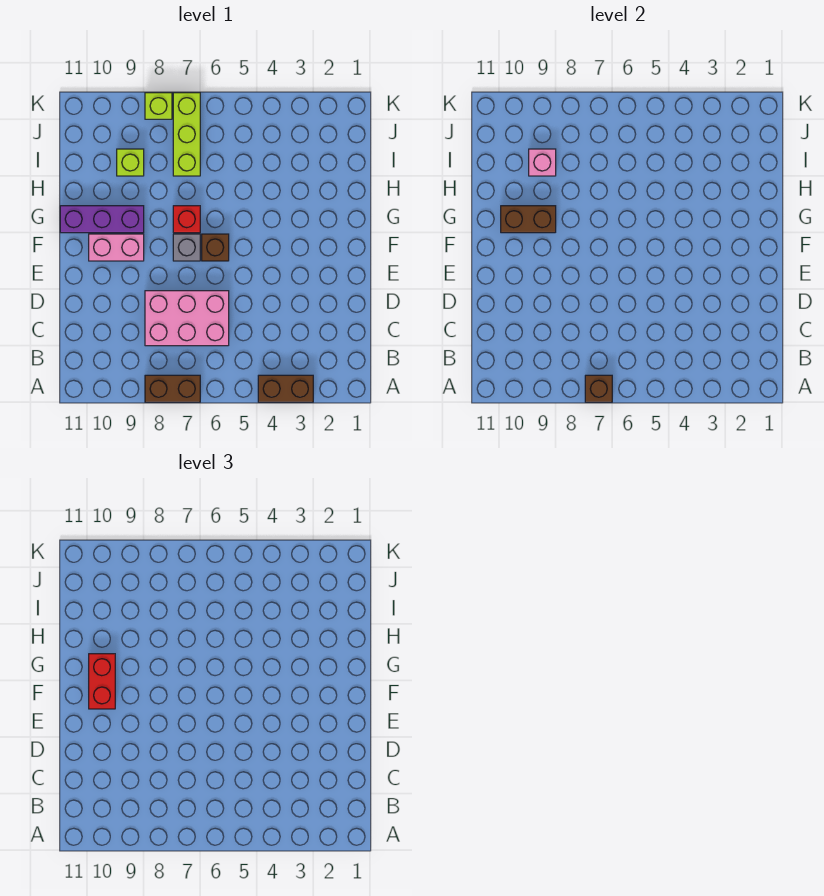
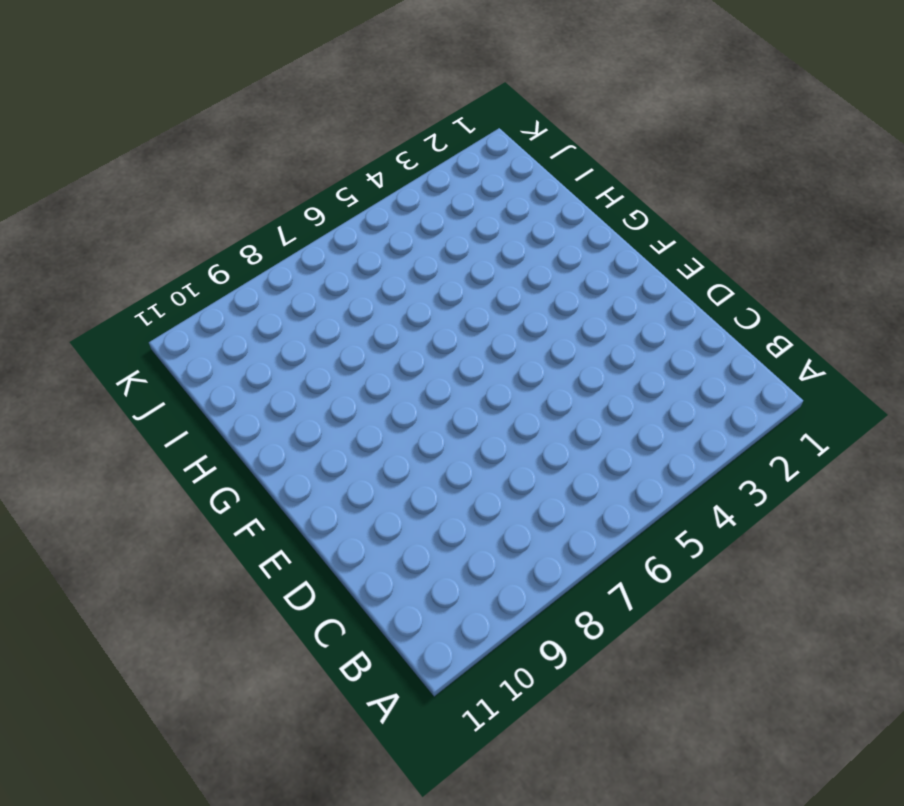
none -> brown 1x2 brick [258,375,313,402]
none -> brown 1x2 brick [145,375,200,402]
none -> pink 2x3 brick [145,291,229,346]

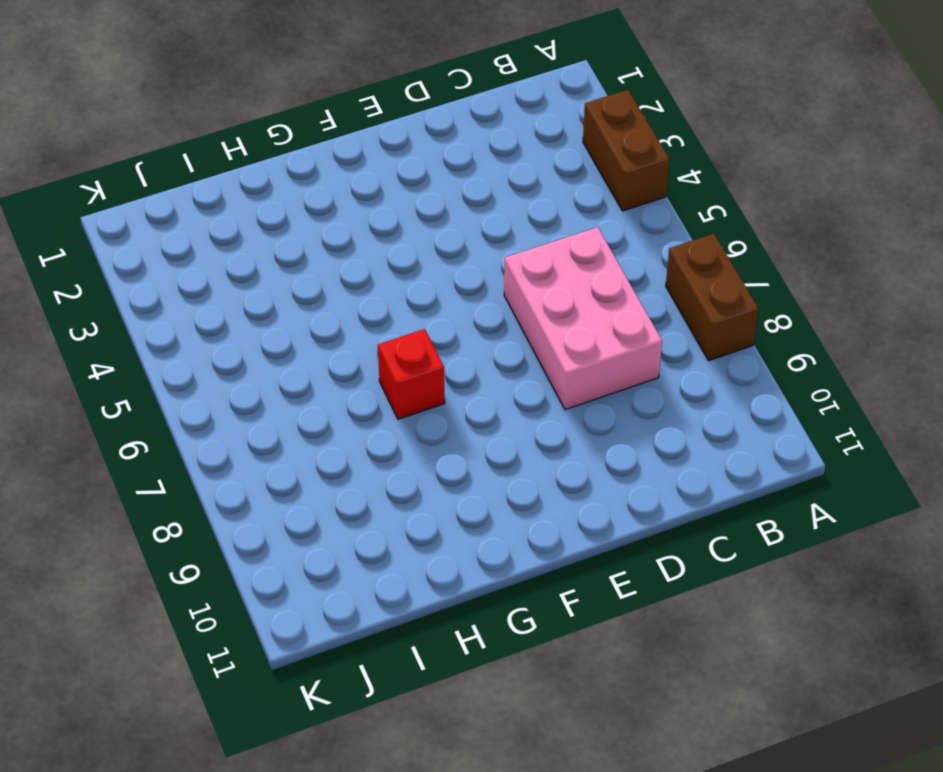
none -> brown 1x1 brick [202,234,229,261]
none -> grey 1x1 brick [173,234,200,261]
none -> pink 1x2 brick [89,234,144,261]

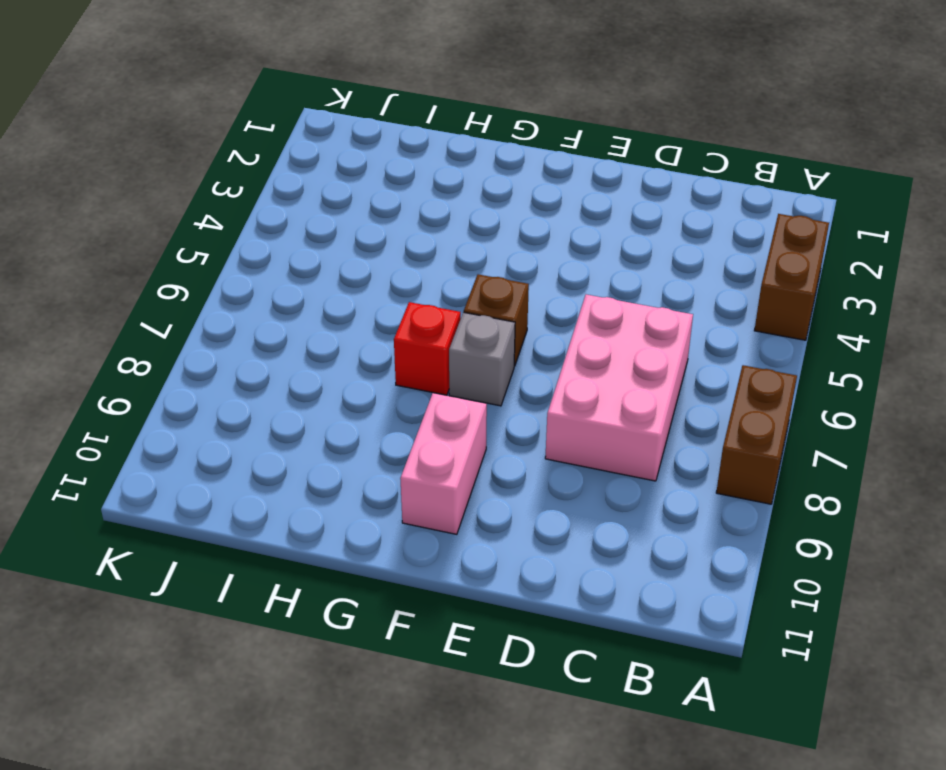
none -> purple 1x3 brick [60,206,144,233]
none -> lime 1x3 brick [173,93,200,176]
none -> lime 1x1 brick [117,149,144,176]

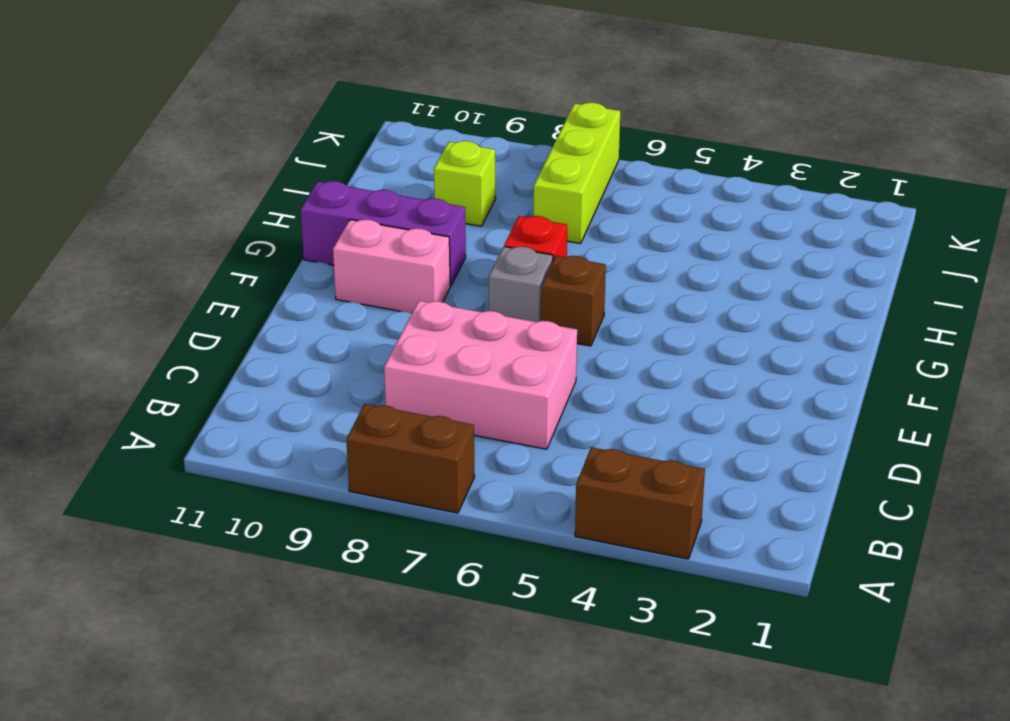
none -> lime 1x1 brick [145,93,172,119]
none -> brown 1x1 brick [585,375,612,402]
none -> brown 1x2 brick [501,206,556,233]

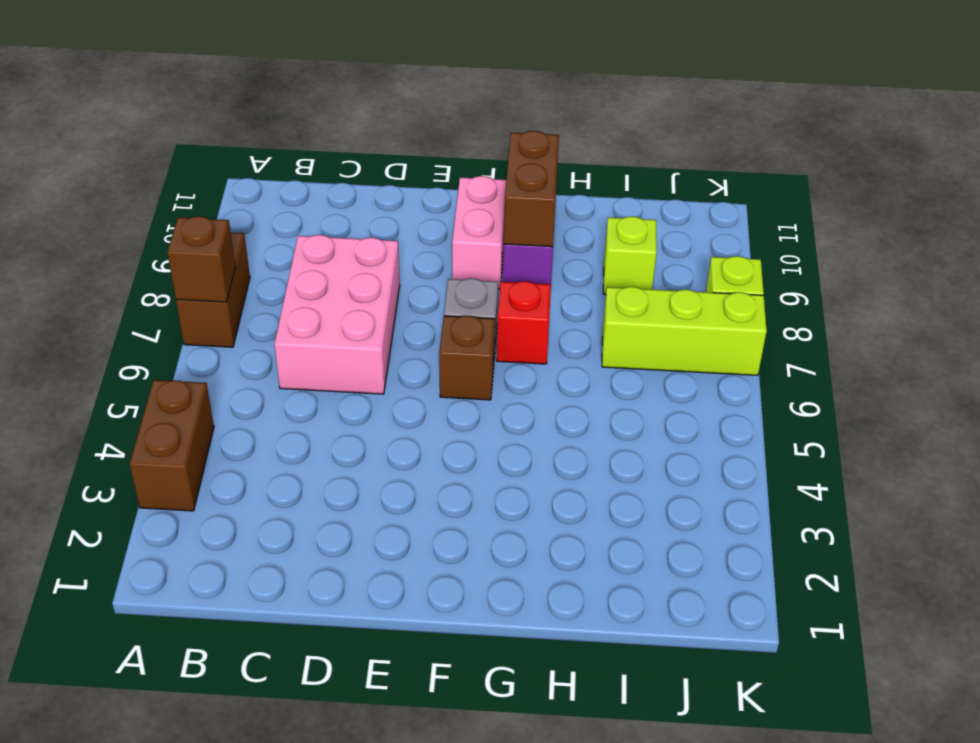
none -> pink 1x1 brick [529,149,556,176]
none -> red 1x2 brick [89,654,115,709]

